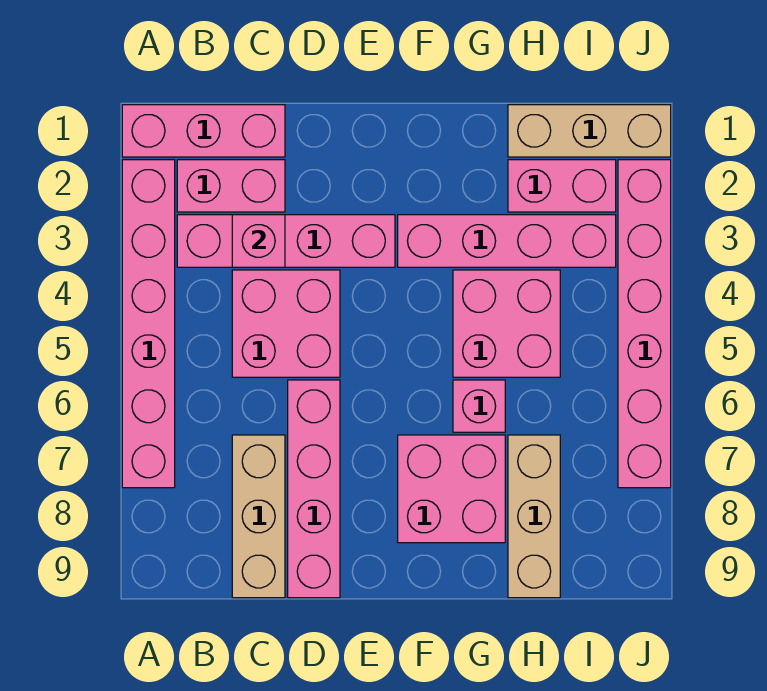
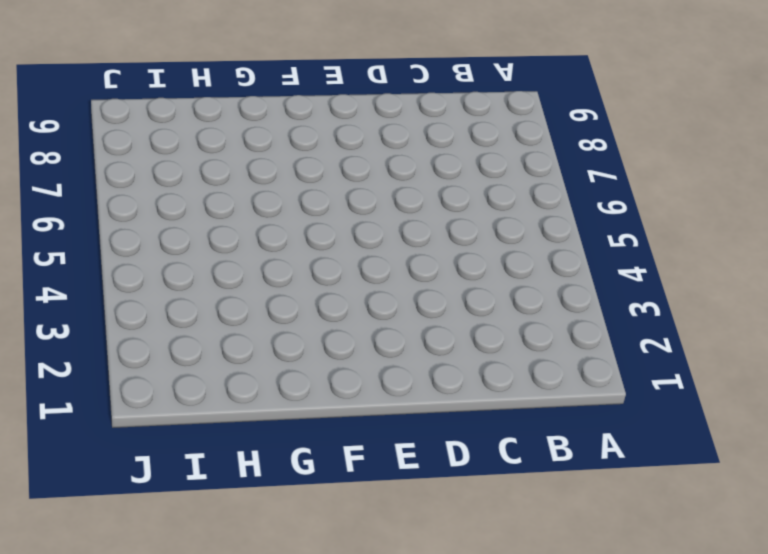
none -> pink 1x3 brick [122,105,285,157]
none -> pink 1x6 brick [122,160,175,488]
none -> pink 1x2 brick [177,160,285,212]

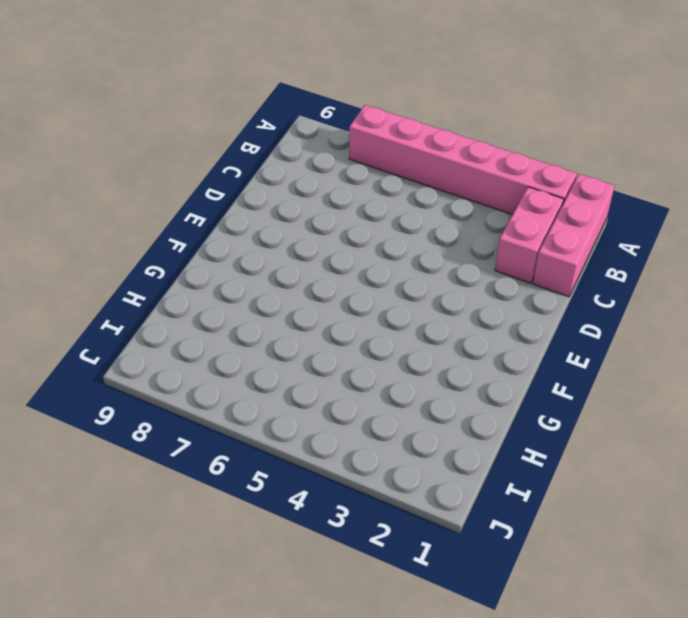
none -> pink 1x4 brick [177,215,395,267]
none -> pink 2x2 brick [232,270,340,377]
none -> tan 1x3 brick [232,435,285,598]

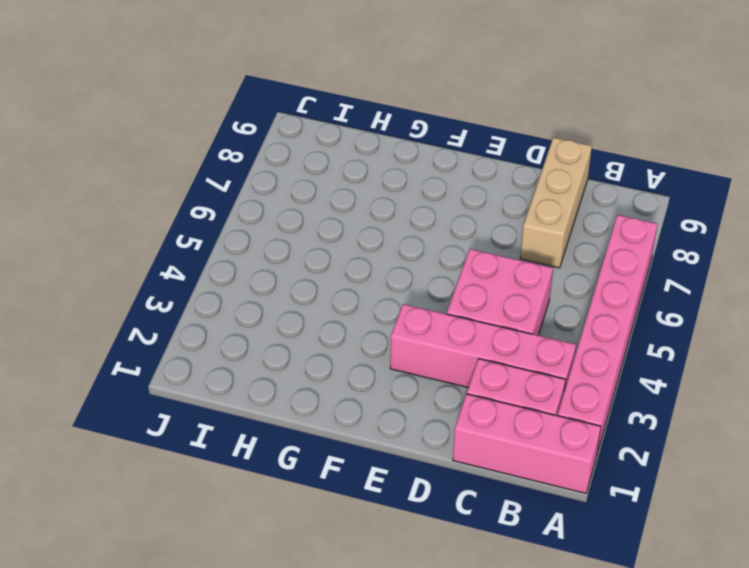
none -> pink 1x4 brick [288,380,340,598]
none -> pink 1x4 brick [398,215,616,267]
none -> pink 2x2 brick [398,435,505,543]

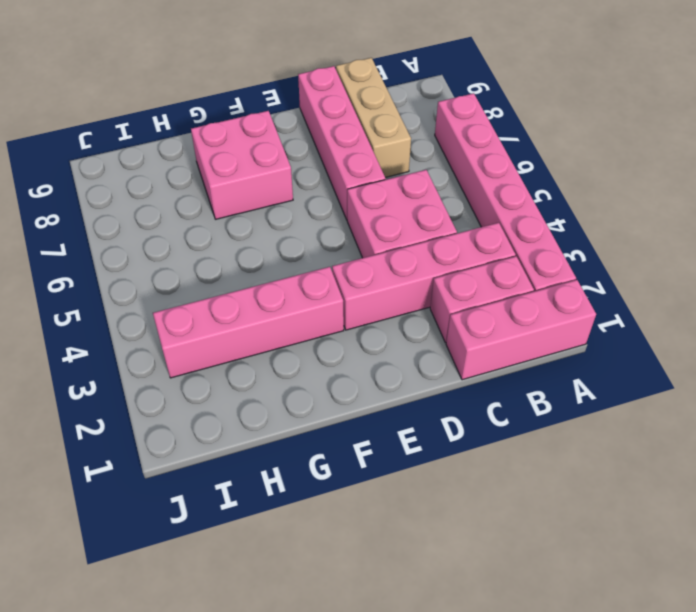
none -> pink 2x2 brick [453,270,560,377]
none -> pink 1x1 brick [453,380,505,432]
none -> tan 1x3 brick [508,105,671,157]

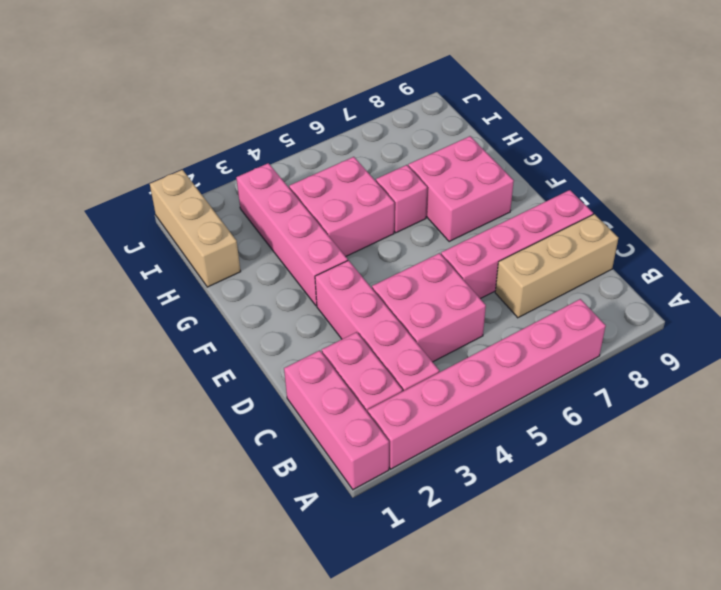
none -> pink 1x2 brick [508,160,616,212]
none -> tan 1x3 brick [508,435,560,598]
none -> pink 1x6 brick [618,160,671,488]

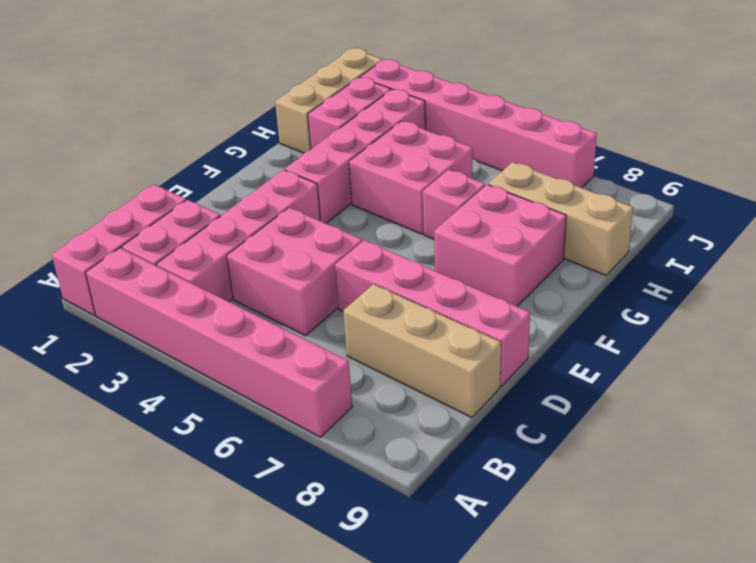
none -> pink 1x1 brick [232,215,285,267]

